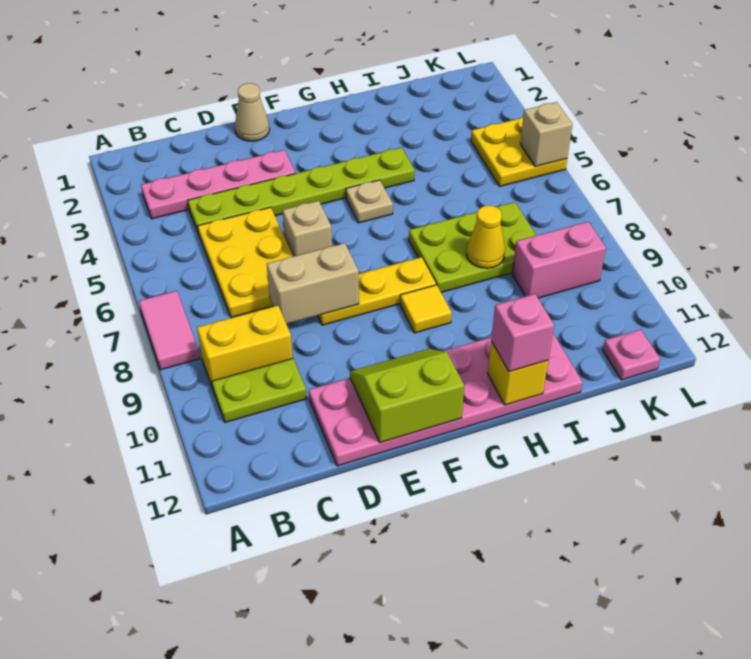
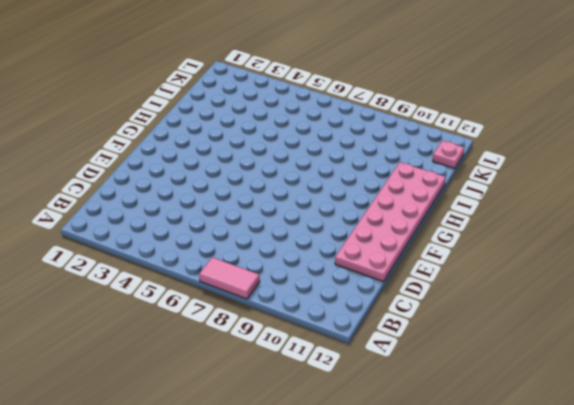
none -> pink 1x4 plate [141,150,295,219]
none -> yellow 1x2 brick [197,305,293,388]
none -> lime 1x2 plate [212,358,307,422]

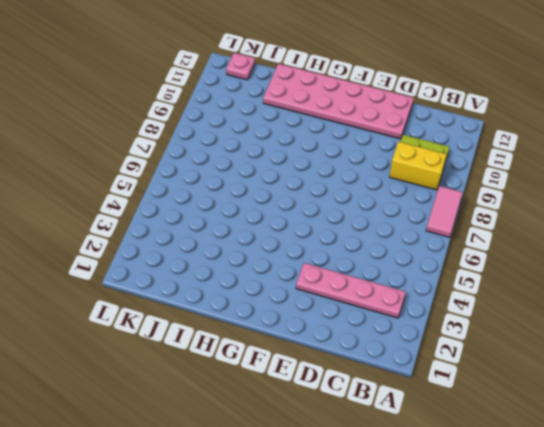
none -> lime 1x6 plate [188,148,415,233]
none -> yellow 2x3 plate [198,207,293,318]
none -> tan 1x1 cone [235,83,270,141]

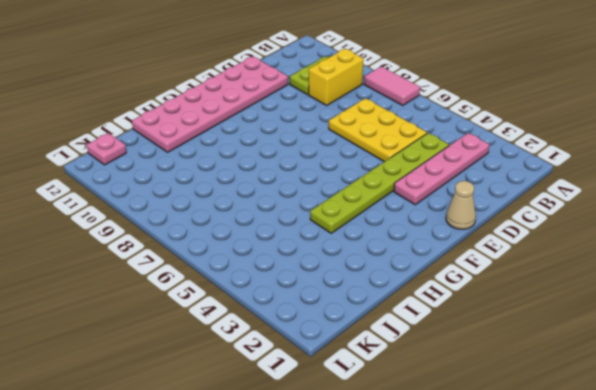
none -> tan 1x1 brick [283,201,332,256]
none -> yellow 1x3 plate [318,257,436,325]
none -> tan 1x1 plate [346,180,393,223]

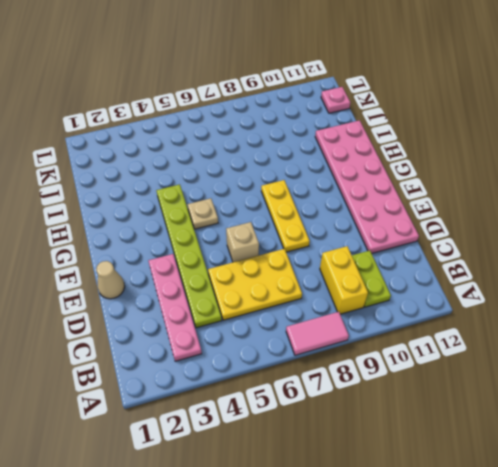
none -> yellow 1x1 tile [400,285,452,333]
none -> lime 2x3 plate [409,202,536,292]
none -> pink 1x2 brick [512,222,606,298]

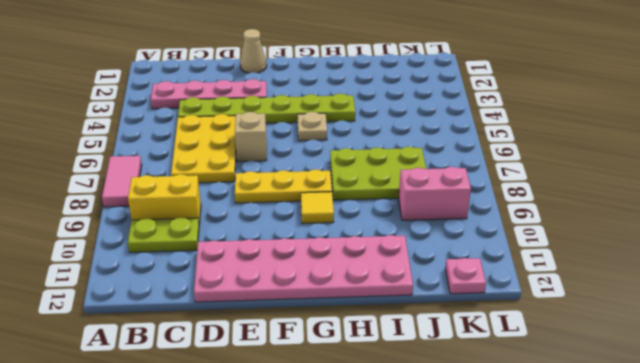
none -> yellow 2x2 plate [471,117,567,186]
none -> tan 1x2 brick [267,243,359,324]
none -> lime 2x2 slope [350,349,464,443]

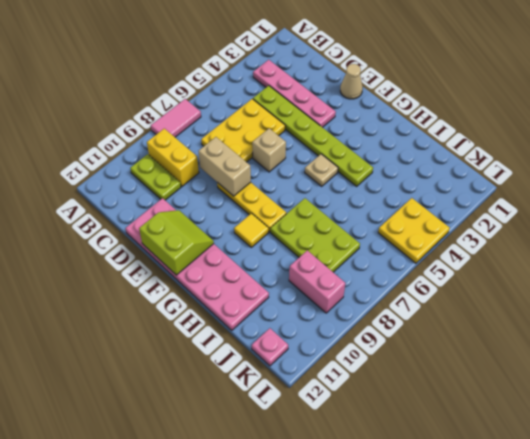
none -> yellow 1x1 brick [488,341,548,405]
none -> yellow 1x1 cone [467,205,505,268]
none -> tan 1x1 brick [520,102,573,167]

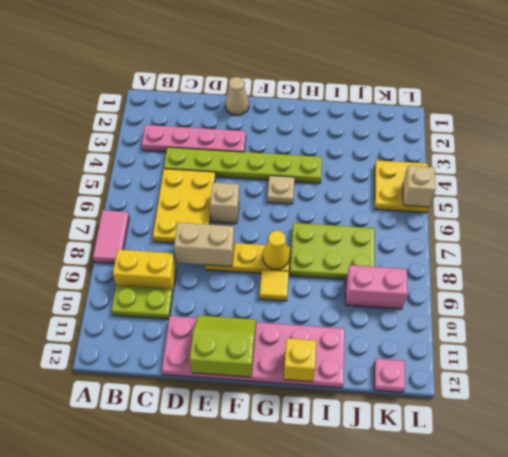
yellow 1x1 cone [263,230,290,269] -> yellow 1x1 cone moved to [467,205,505,268]
none -> pink 1x1 brick [491,294,554,372]

